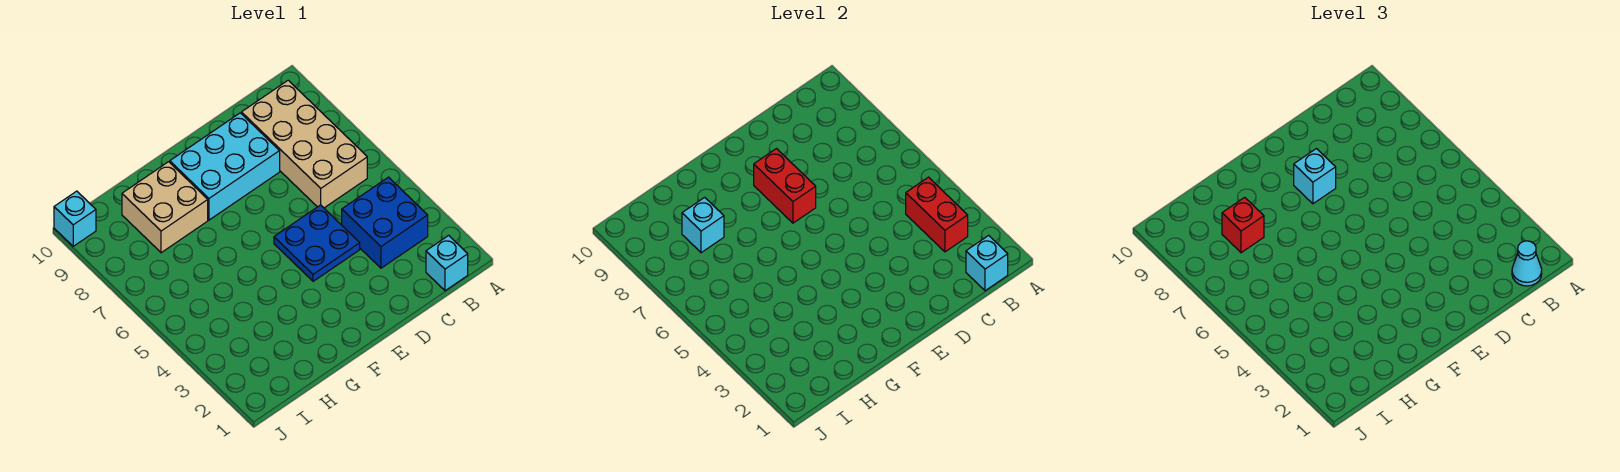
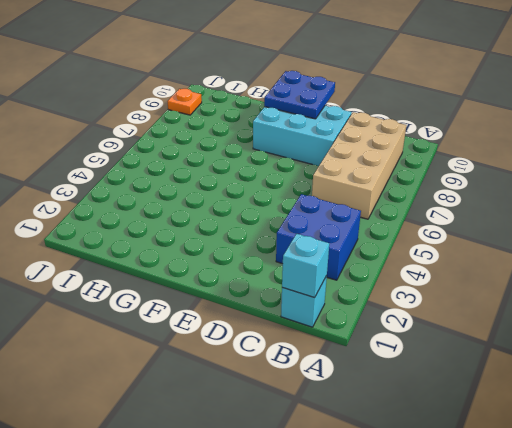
blue 2x2 plate [264,71,335,119] -> blue 2x2 plate moved to [274,205,360,281]
orange 1x1 plate [167,89,202,115] -> none
none -> tan 2x2 brick [122,162,208,253]
none -> cyan 1x1 brick [54,191,96,246]
none -> red 1x2 brick [906,177,968,252]

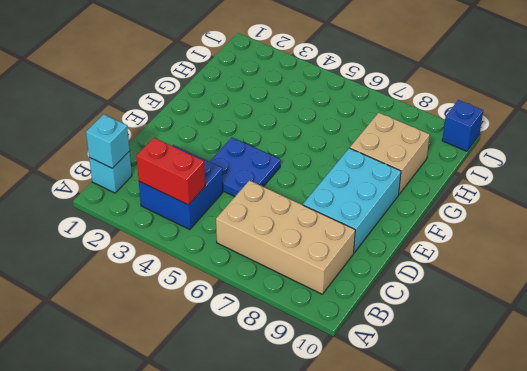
blue 1x1 brick [442,100,483,151] -> cyan 1x1 brick [54,191,96,246]
none -> red 1x2 brick [754,149,816,223]
none -> cyan 1x1 brick [682,197,724,253]
none -> cyan 1x1 cone [1512,241,1542,286]

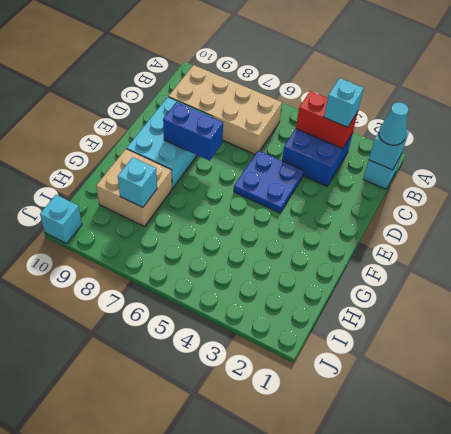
cyan 1x1 brick [324,78,364,127] -> cyan 1x1 brick moved to [1294,149,1336,204]
blue 1x2 brick [163,102,223,161] -> red 1x2 brick [754,149,816,223]
none -> red 1x1 brick [1222,197,1264,253]

